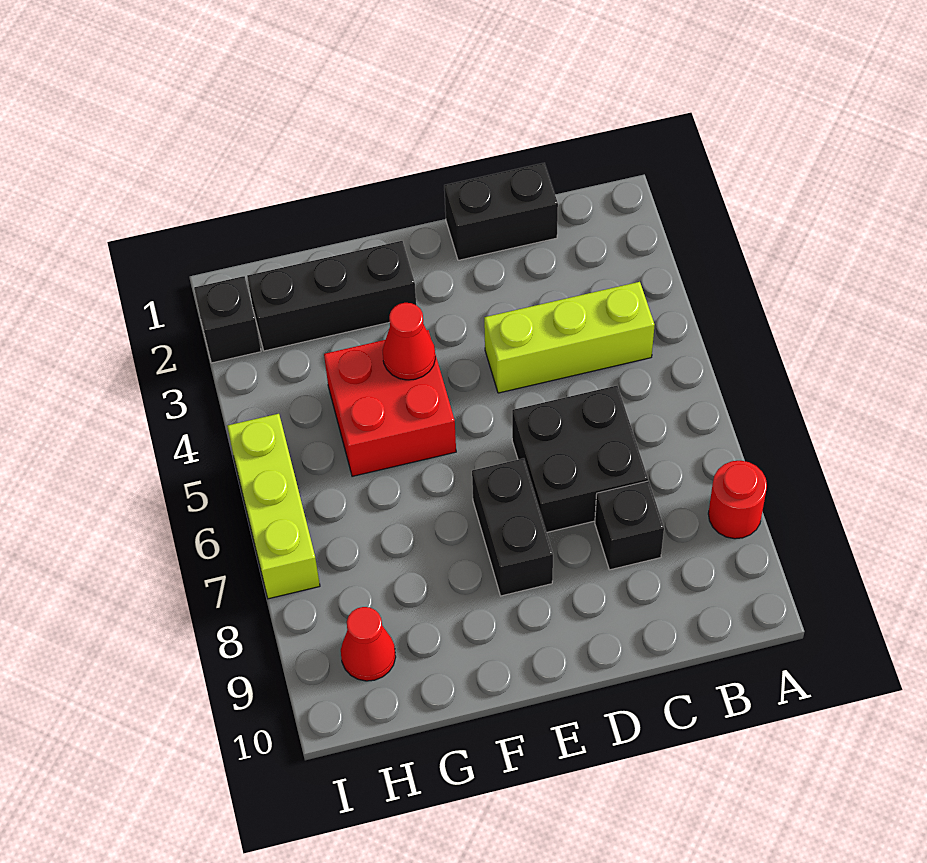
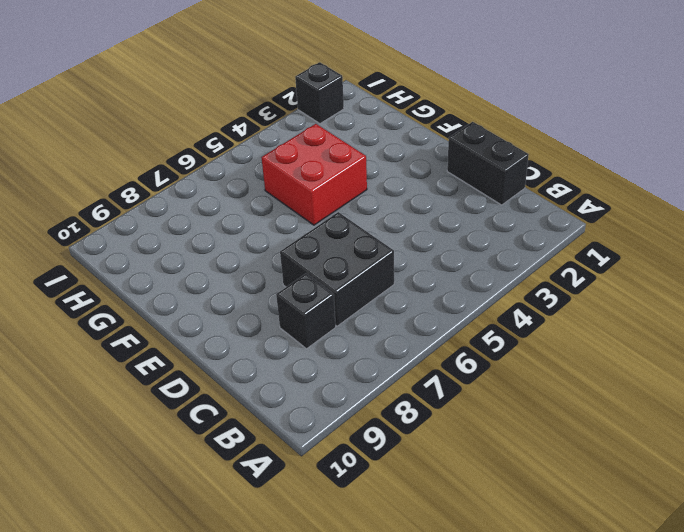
none -> red 1x1 round brick [708,461,767,539]
none -> lime 1x3 brick [484,282,655,393]
none -> black 1x2 brick [472,458,553,596]

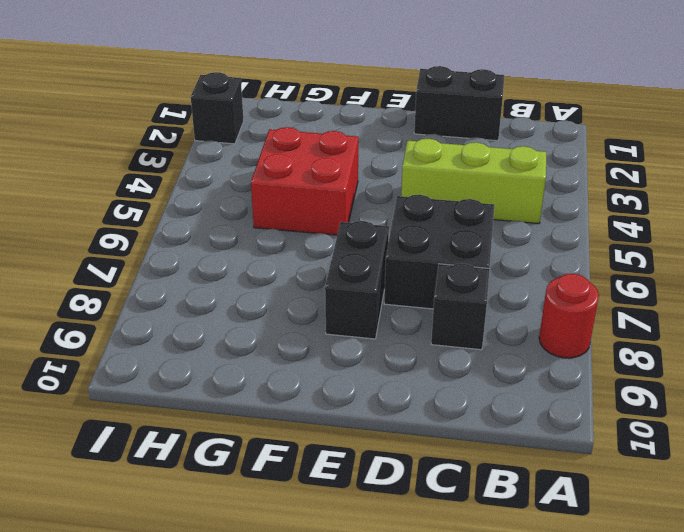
none -> black 1x3 brick [247,241,416,351]
none -> red 1x1 cone [341,607,396,681]
none -> lime 1x3 brick [227,414,320,599]

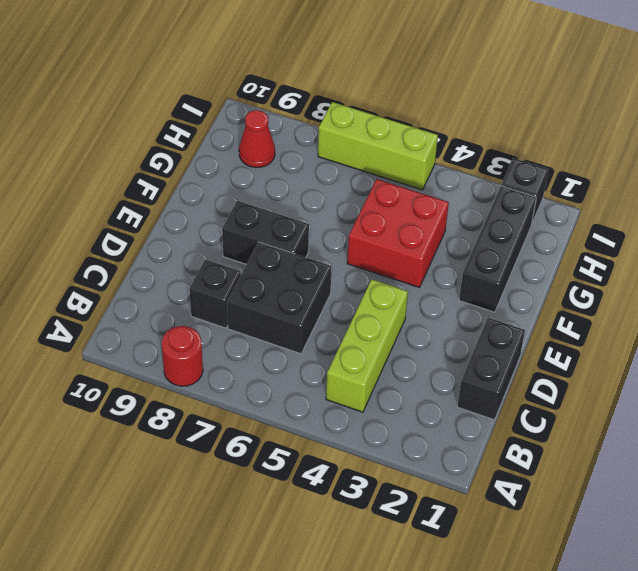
none -> red 1x1 cone [383,303,435,380]

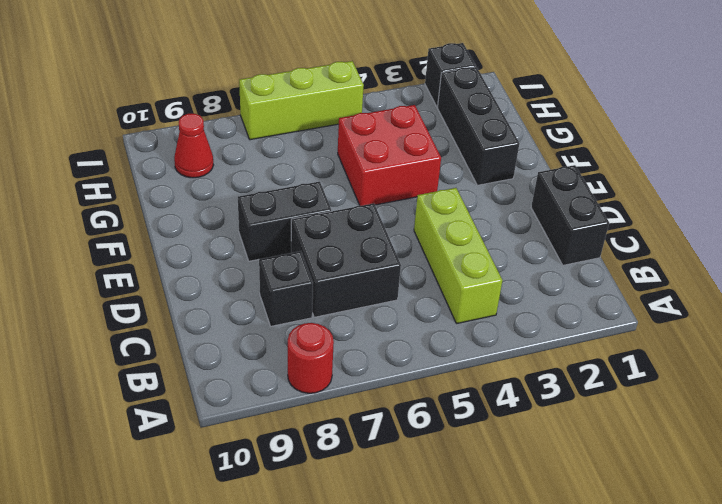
none -> red 1x1 cone [383,303,435,380]

